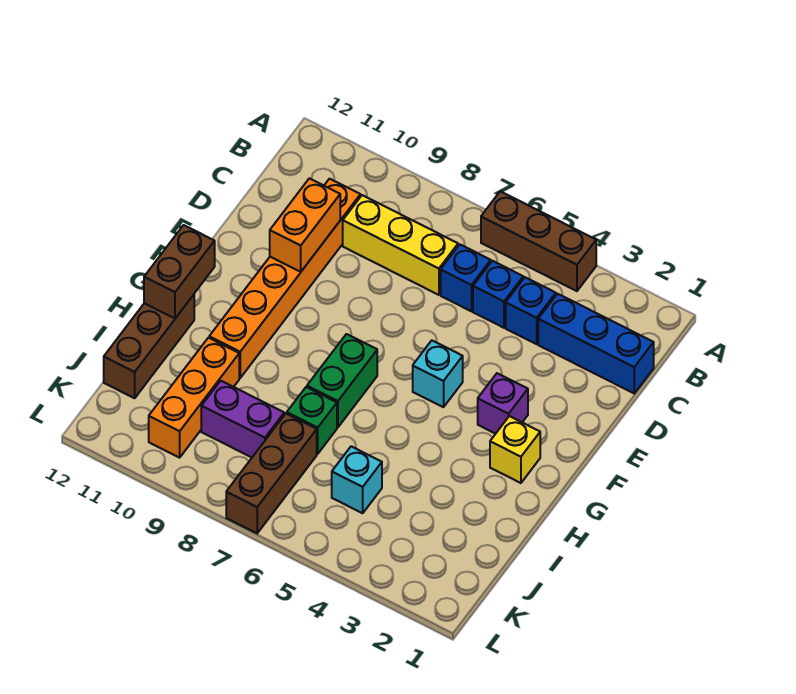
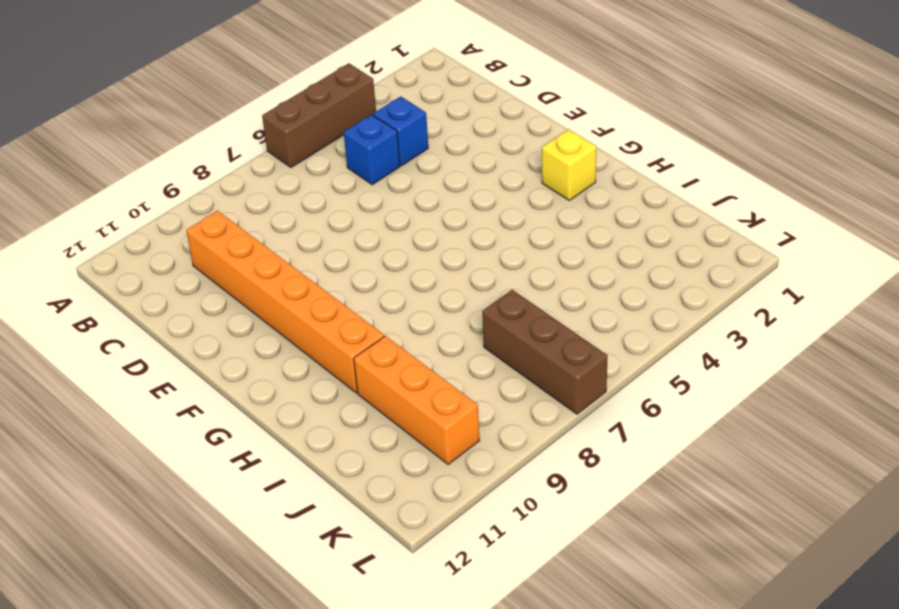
none -> blue 1x3 brick [538,294,654,393]
none -> blue 1x1 brick [441,245,491,311]
none -> yellow 1x3 brick [343,195,458,295]

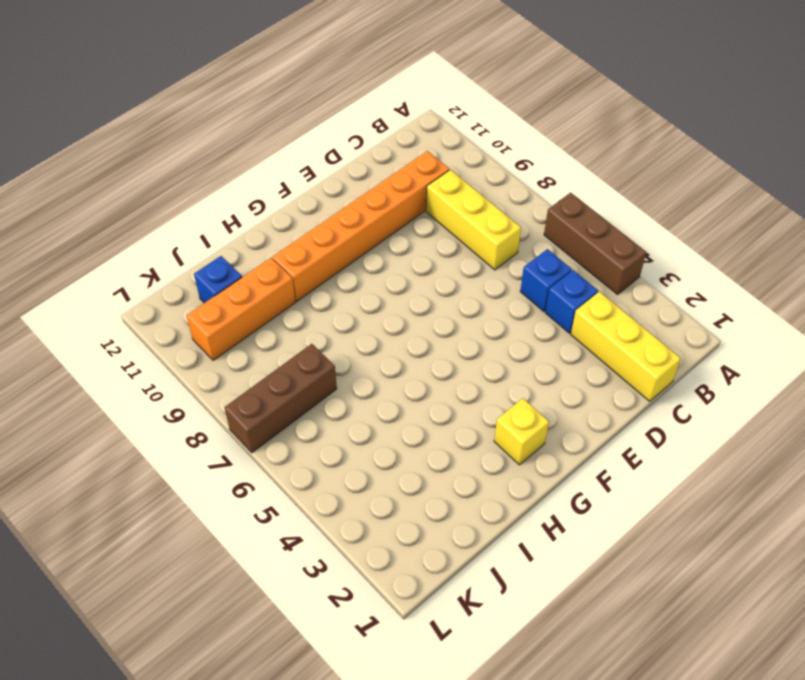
yellow 1x3 brick [571,292,681,401] -> blue 1x3 brick [538,294,654,393]
blue 1x1 brick [194,256,242,303] -> blue 1x1 brick moved to [441,245,491,311]
none -> purple 1x1 brick [478,373,528,434]
none -> cyan 1x1 brick [413,341,463,407]
none -> green 1x2 brick [307,334,377,427]

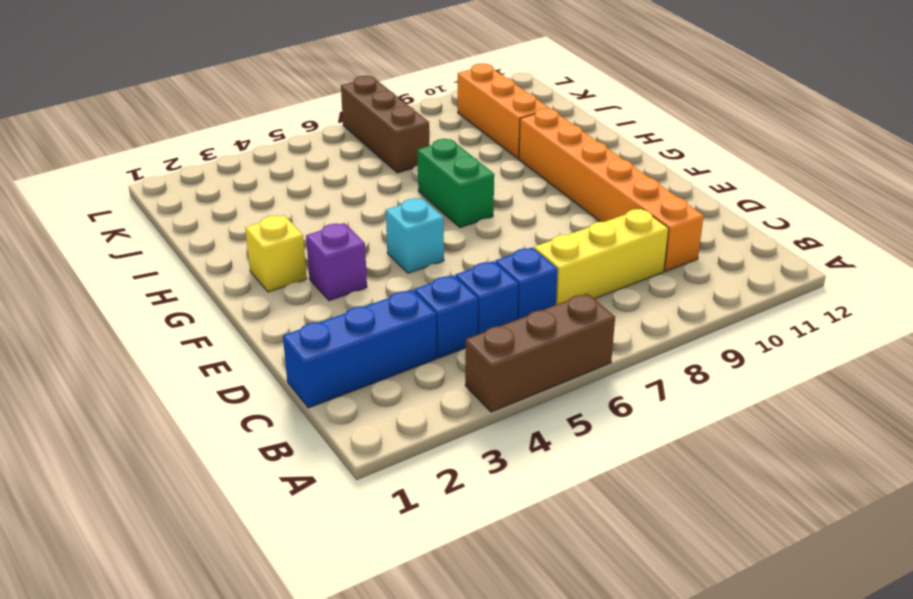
none -> brown 1x3 brick [104,295,194,398]
none -> green 1x1 brick [287,387,337,454]
none -> cyan 1x1 brick [332,446,382,513]

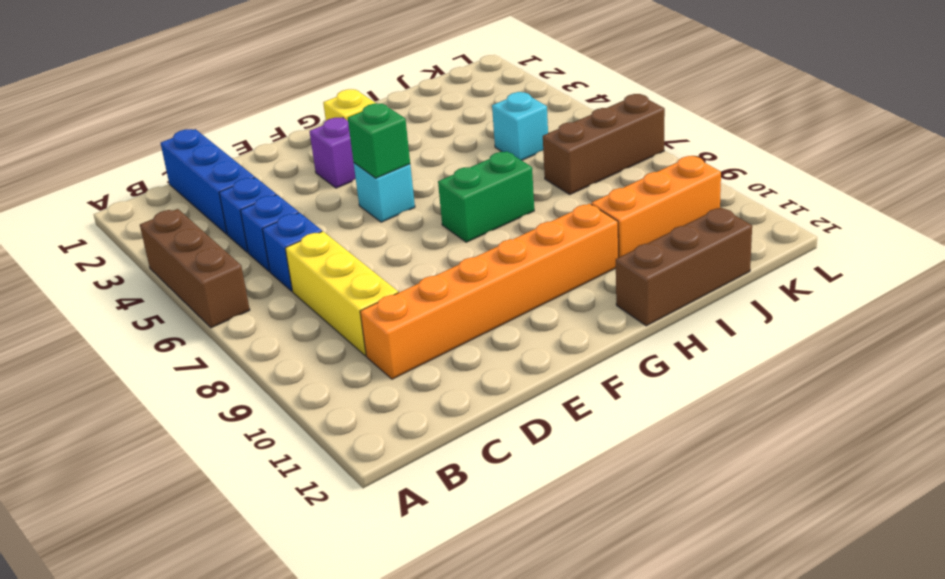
green 1x1 brick [348,103,410,178] -> green 1x1 brick moved to [287,387,337,454]
none -> purple 1x2 brick [201,381,284,457]
none -> orange 1x2 brick [270,178,340,272]
none -> brown 1x2 brick [144,225,215,318]

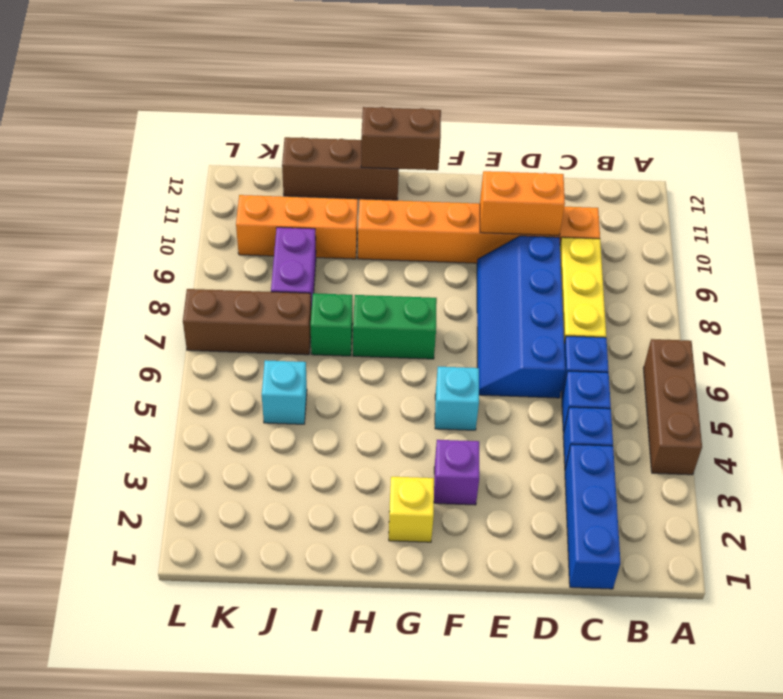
blue 2x4 slope [477,236,565,398] -> none

